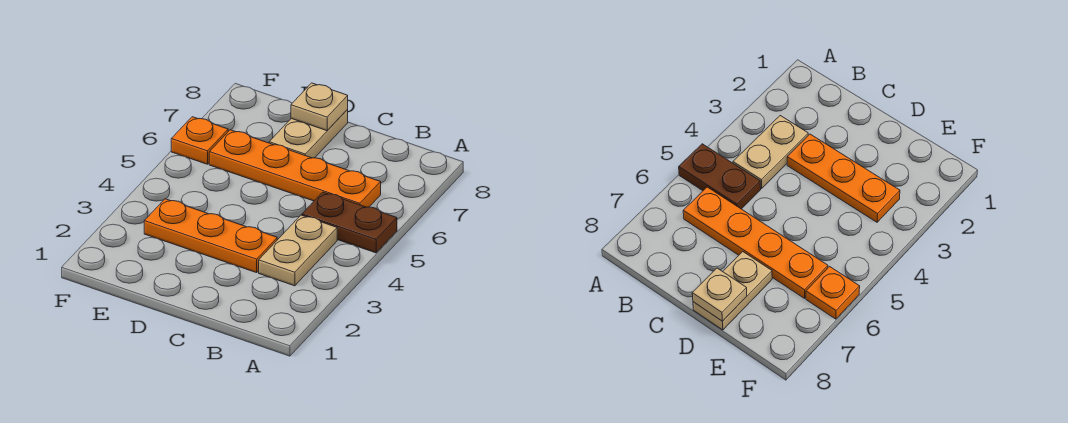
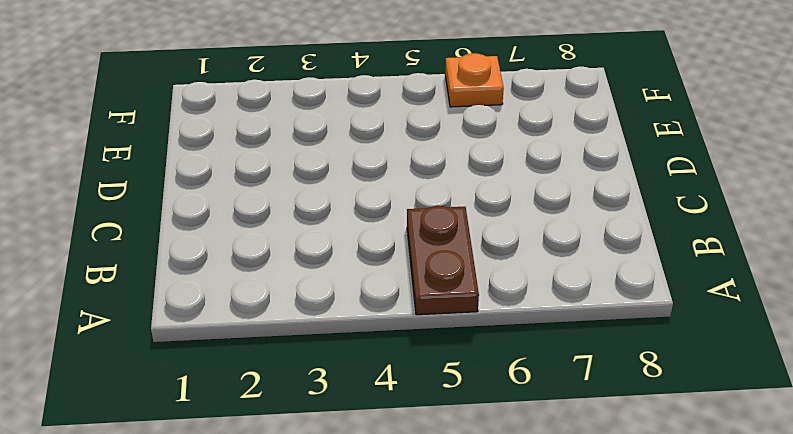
none -> tan 1x2 plate [259,215,337,286]
none -> orange 1x4 plate [209,130,381,207]

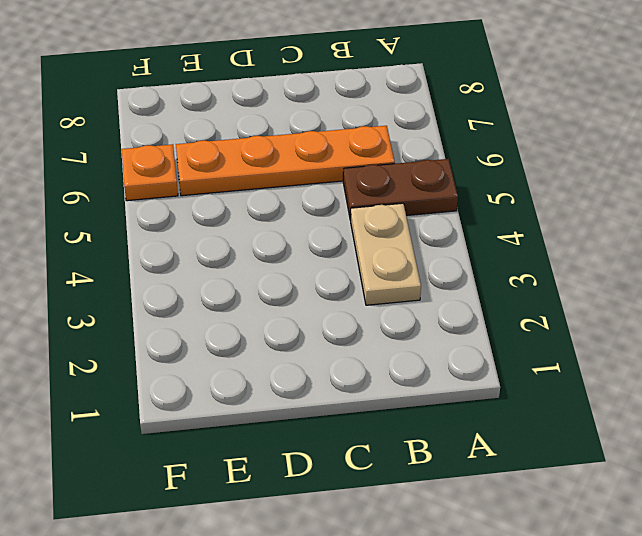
none -> orange 1x3 plate [144,199,277,273]
none -> tan 1x2 plate [269,110,348,158]

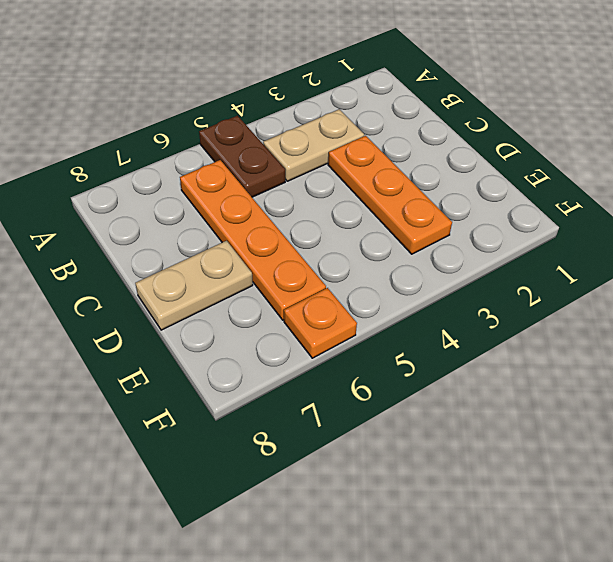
none -> tan 1x1 plate [291,83,348,131]

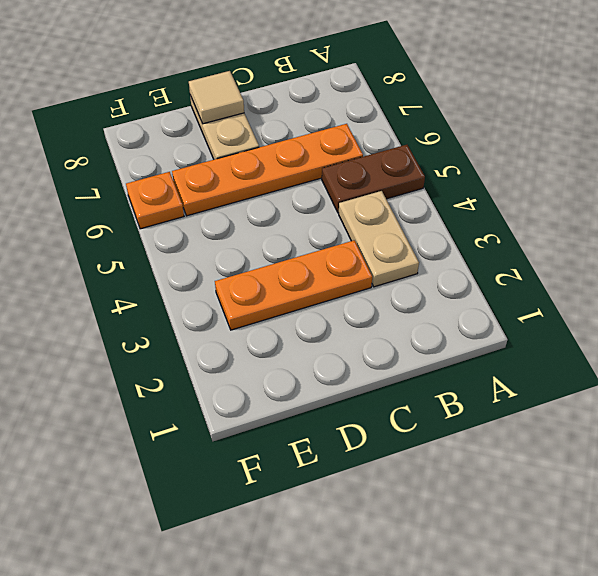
tan 1x1 tile [189,71,244,124] -> tan 1x1 plate [291,83,348,131]

